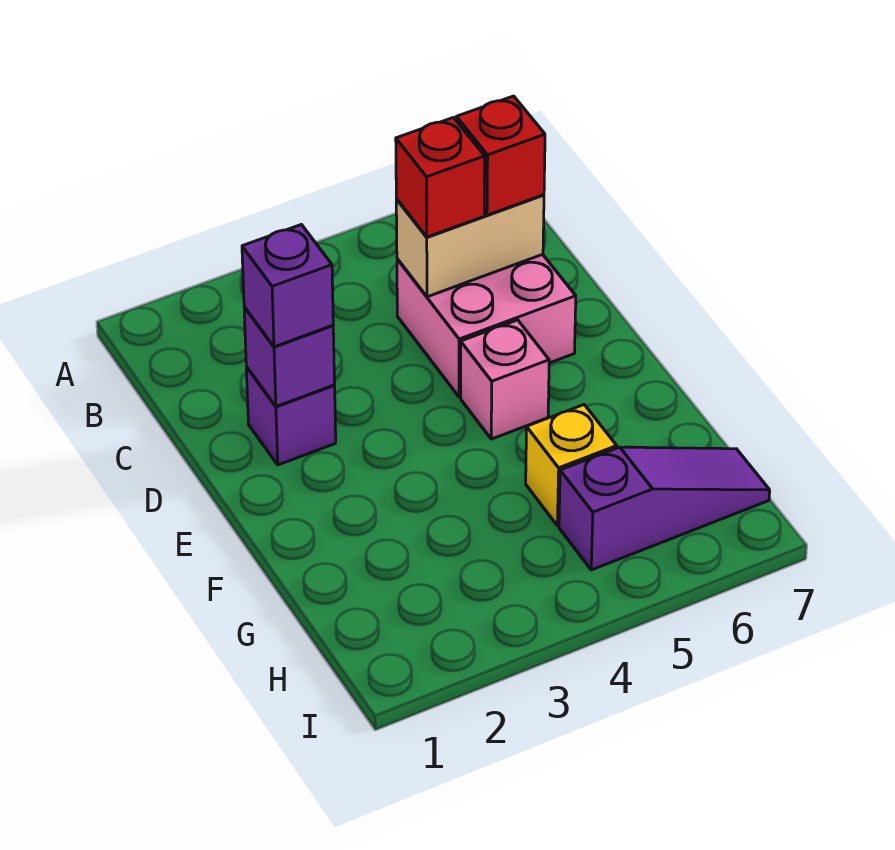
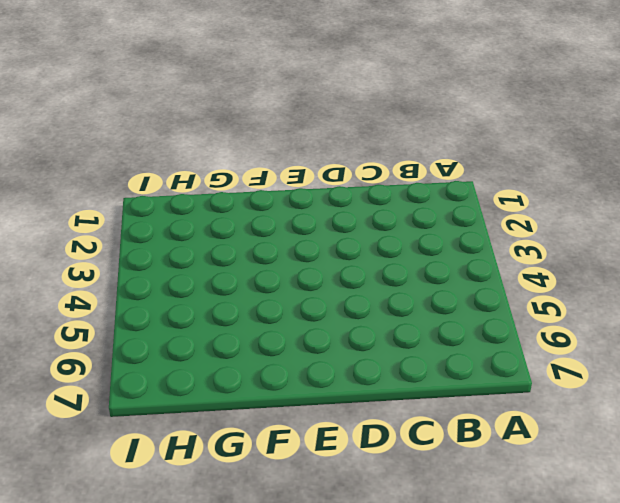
none -> pink 2x2 brick [397,254,576,397]
none -> purple 1x1 brick [246,367,336,465]

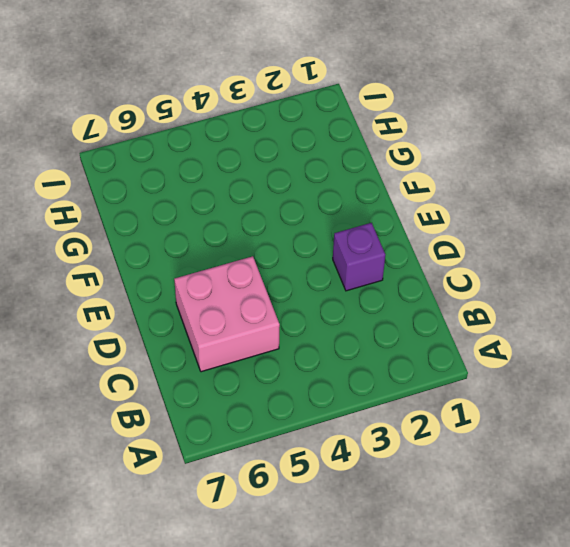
none -> pink 1x1 brick [461,320,549,439]
none -> yellow 1x1 brick [526,405,617,526]

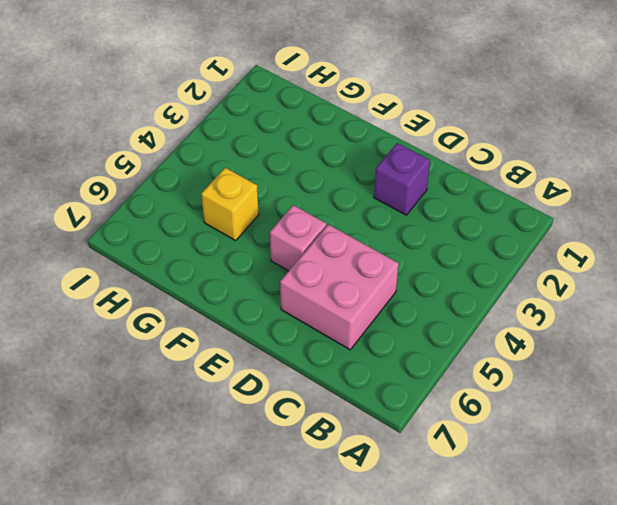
none -> purple 1x3 slope [559,447,770,570]
none -> tan 1x2 brick [396,195,544,297]

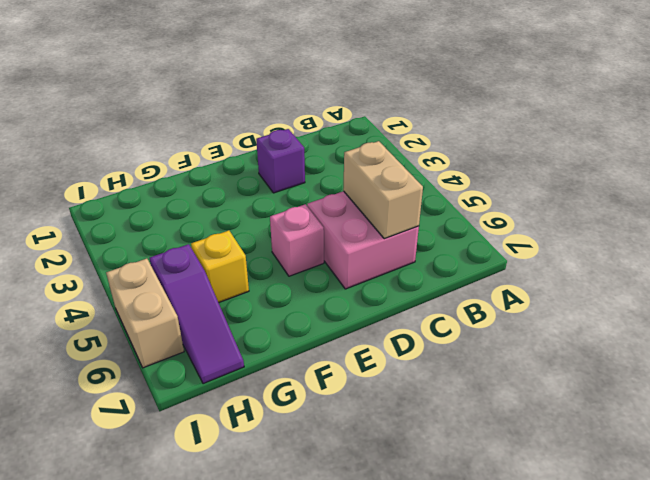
tan 1x2 brick [106,259,184,368] -> none
none -> purple 1x1 brick [244,307,335,406]
none -> red 1x1 brick [396,118,485,237]

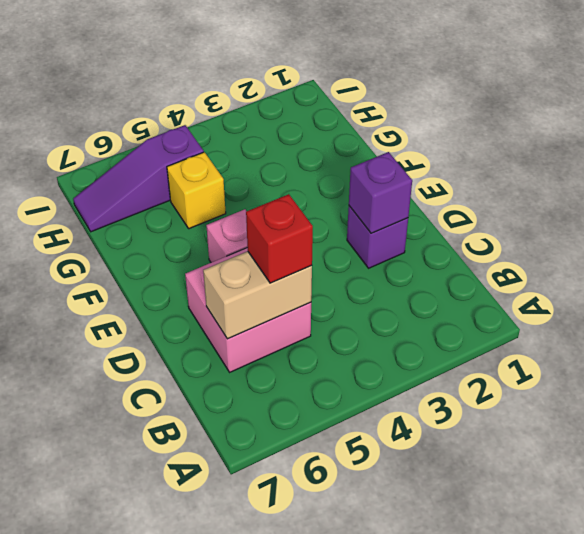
none -> red 1x1 brick [456,96,545,215]
none -> purple 1x1 brick [242,225,333,347]

